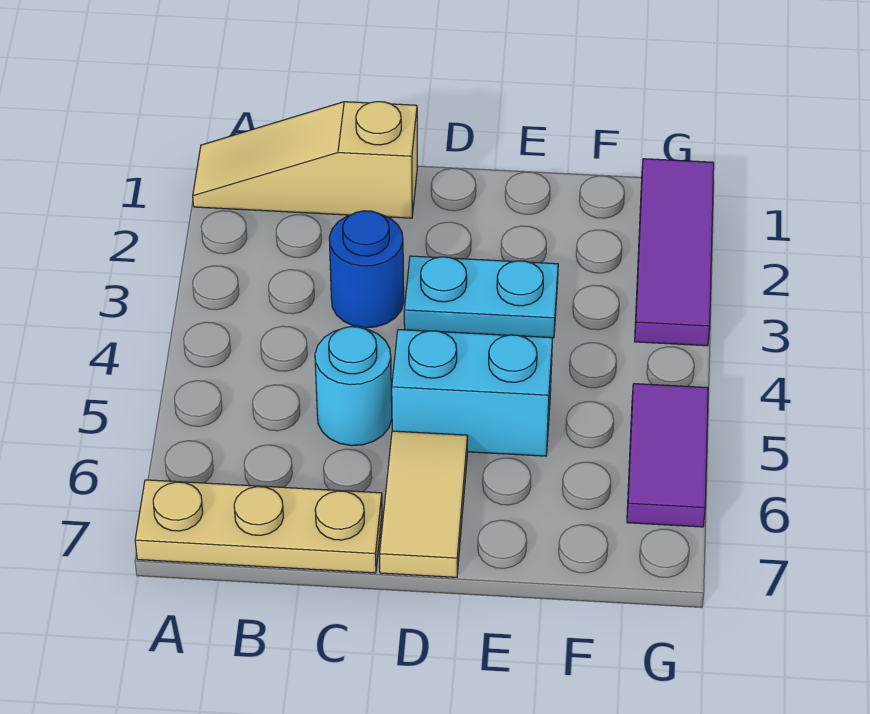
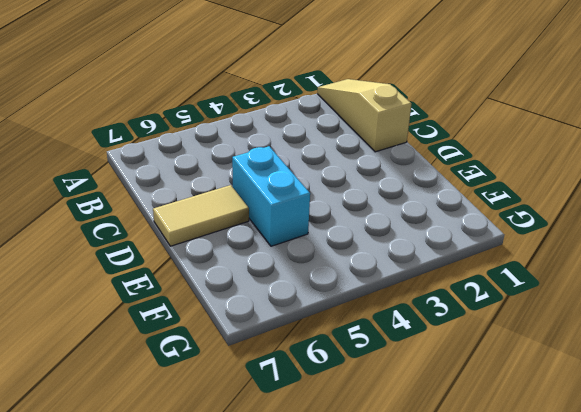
none -> tan 1x3 plate [135,480,382,573]
none -> blue 1x1 round brick [329,211,404,328]

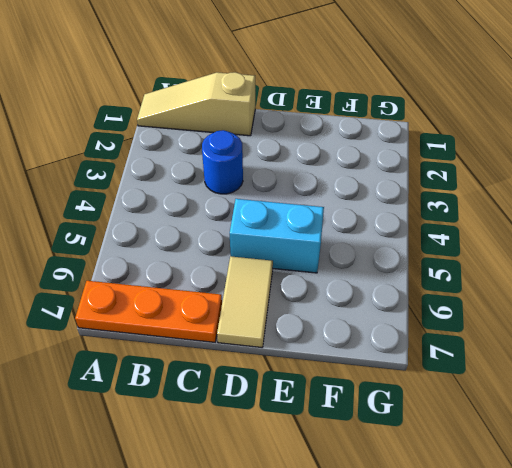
orange 1x3 plate [75,281,222,342] -> tan 1x3 plate [135,480,382,573]
none -> cyan 1x1 round brick [315,327,392,446]
none -> cyan 1x2 plate [404,256,558,338]

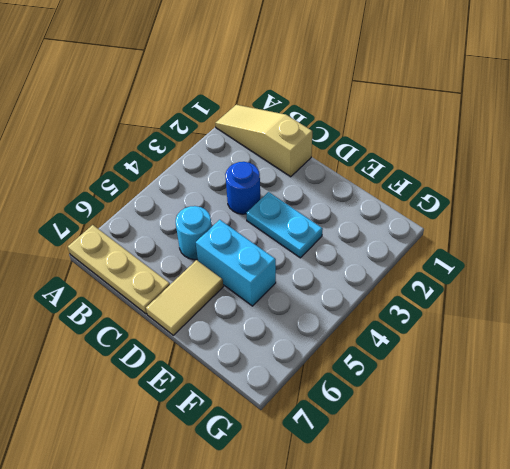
none -> purple 1x3 tile [635,159,714,346]
none -> purple 1x2 tile [627,384,708,527]

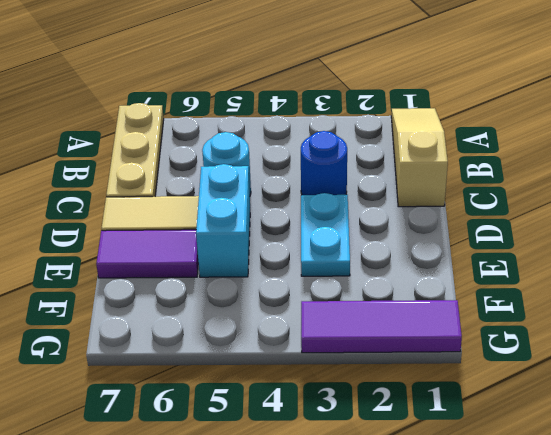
purple 1x2 tile [96,230,198,278] -> purple 1x2 tile moved to [627,384,708,527]

